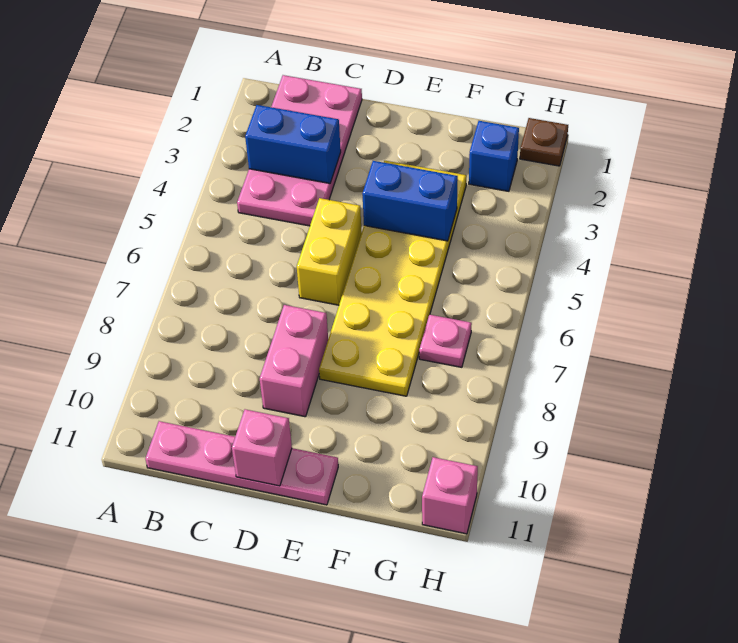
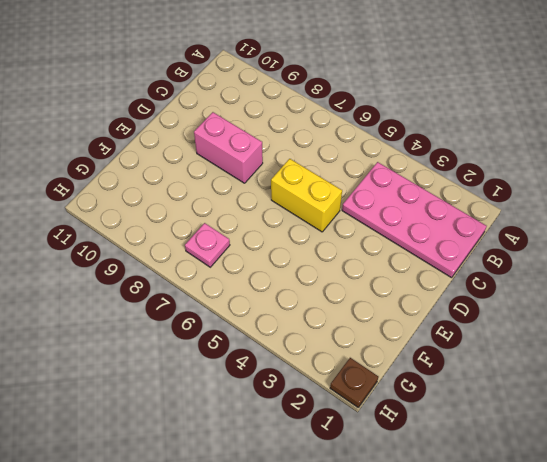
none -> pink 1x4 plate [145,421,338,505]
none -> yellow 2x6 plate [319,161,467,396]
none -> blue 1x1 brick [469,121,519,191]

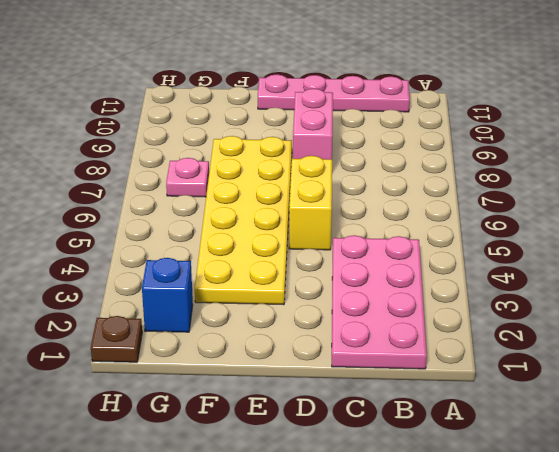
none -> pink 1x1 brick [422,457,478,534]
none -> blue 1x2 brick [245,105,341,183]
none -> pink 1x1 brick [232,409,292,486]

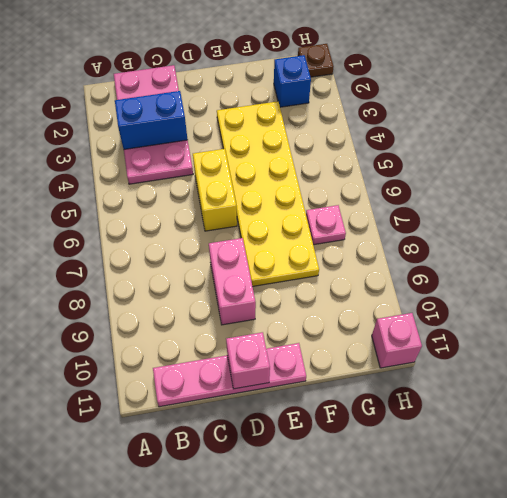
none -> blue 1x2 brick [362,161,458,241]

